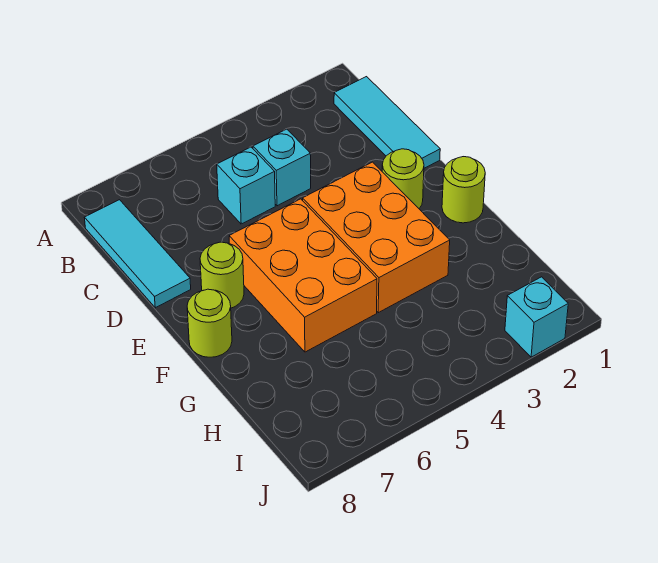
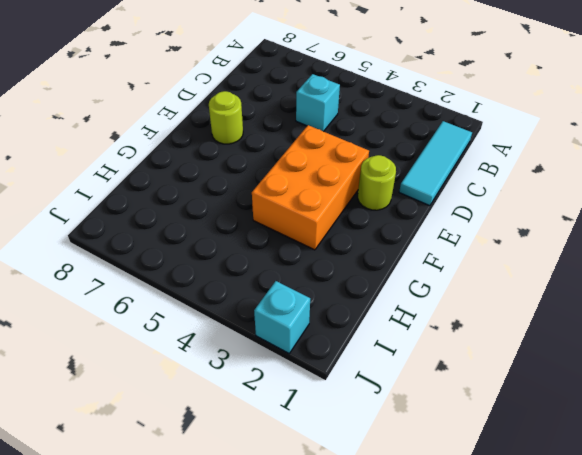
none -> cyan 1x3 tile [84,200,191,308]
none -> cyan 1x1 brick [253,129,311,206]

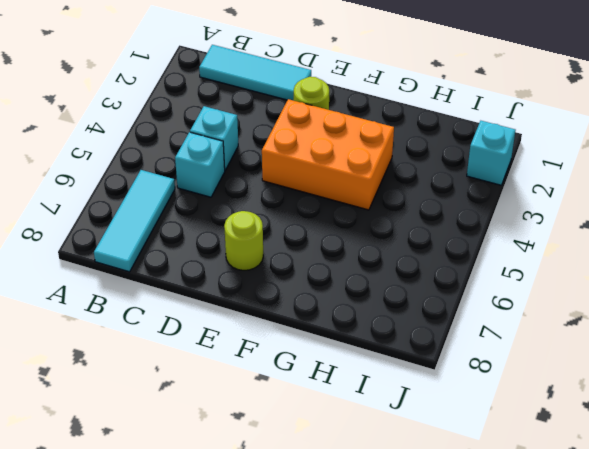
cyan 1x3 tile [94,170,175,272] -> cyan 1x3 tile turned to [84,200,191,308]
none -> orange 2x3 brick [229,199,377,352]
none -> lime 1x1 round brick [442,157,485,223]

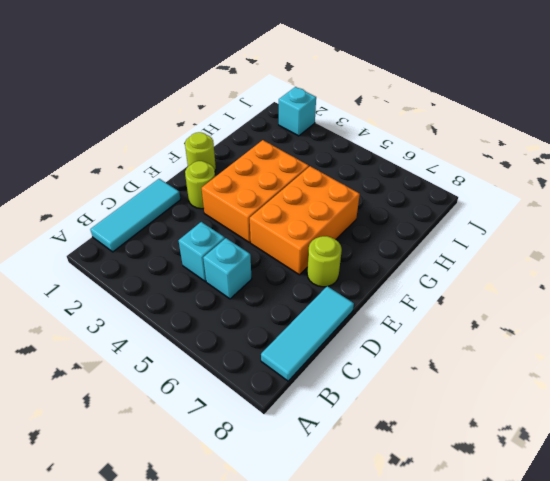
none -> lime 1x1 round brick [187,289,232,357]

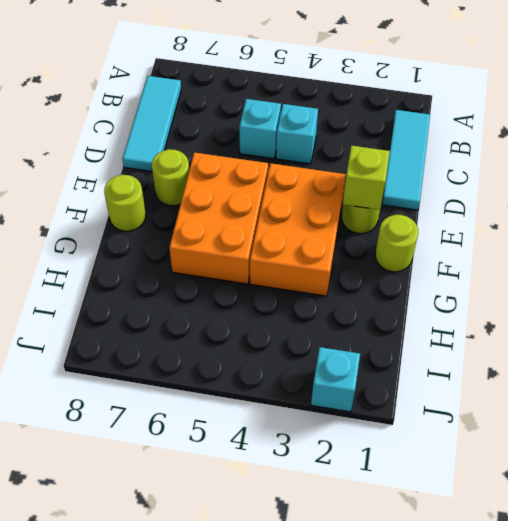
lime 1x1 brick [343,146,390,210] -> none

